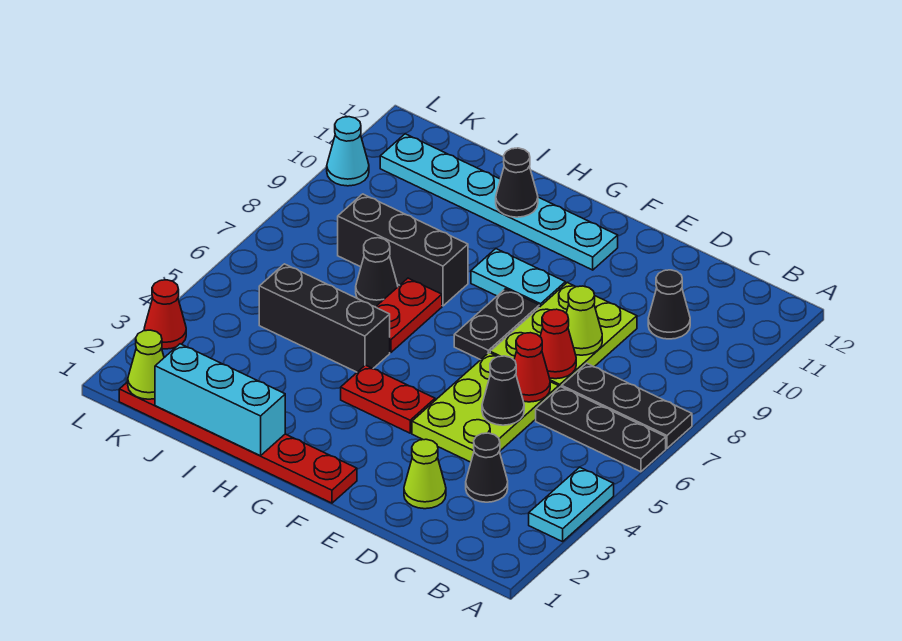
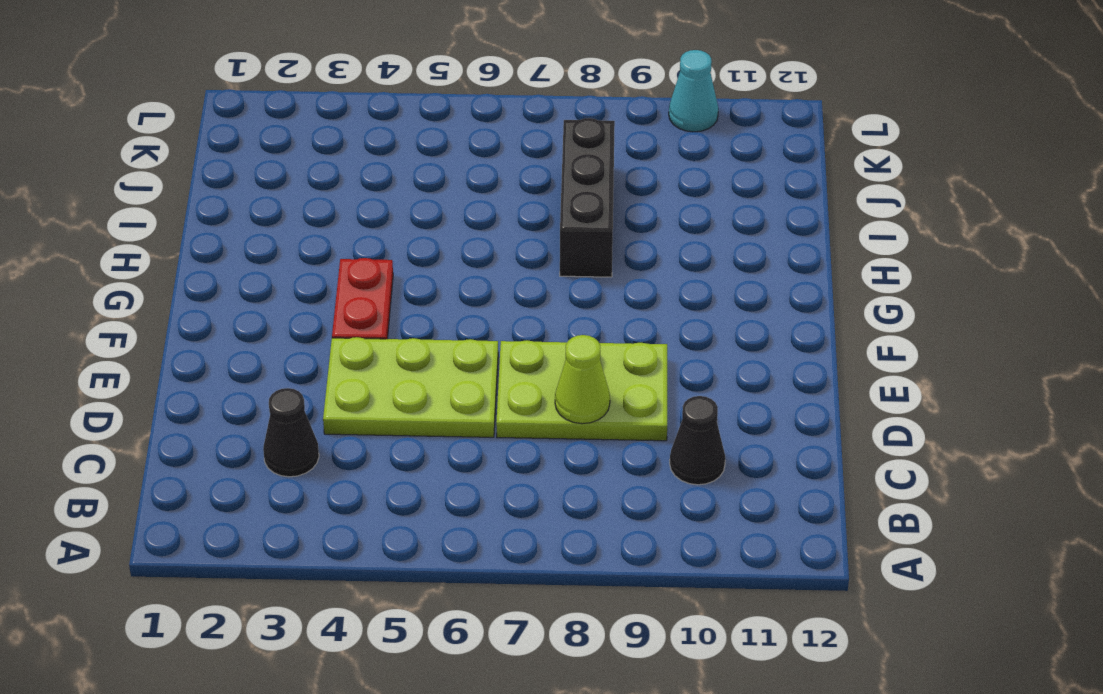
none -> cyan 1x2 plate [529,467,614,542]
none -> black 1x3 plate [536,387,666,472]
none -> black 1x3 plate [562,363,692,448]

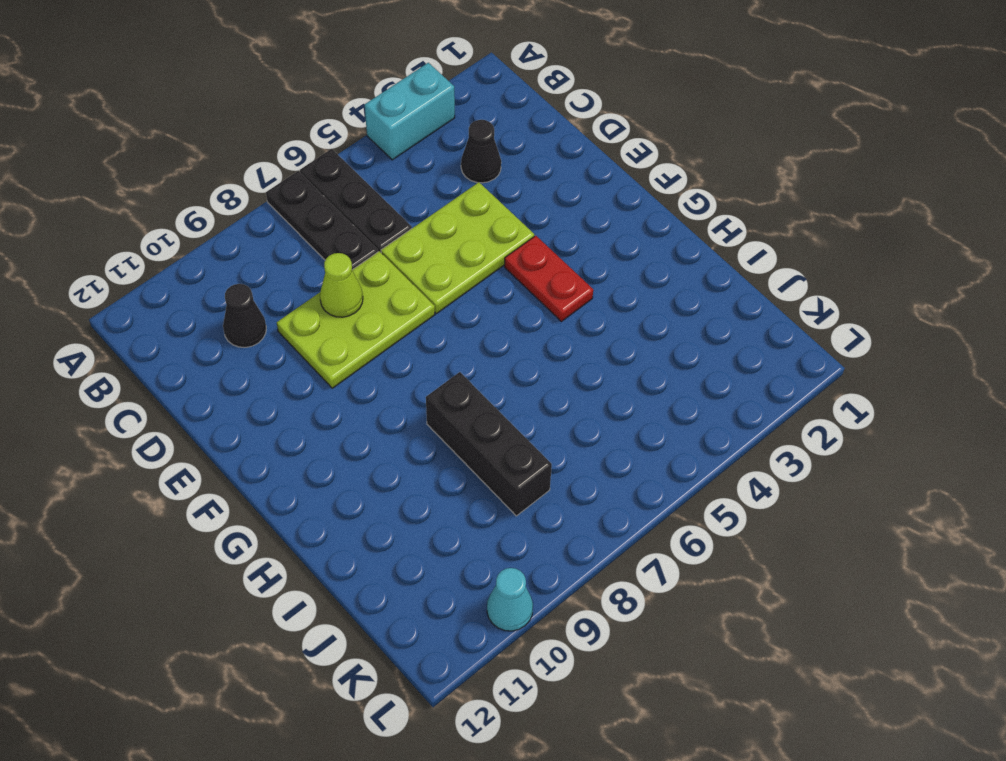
cyan 1x2 brick [365,63,455,160] -> cyan 1x2 plate [529,467,614,542]
none -> lime 1x1 cone [404,439,446,509]
none -> red 1x6 plate [119,382,357,503]
none -> black 1x2 plate [454,289,539,360]

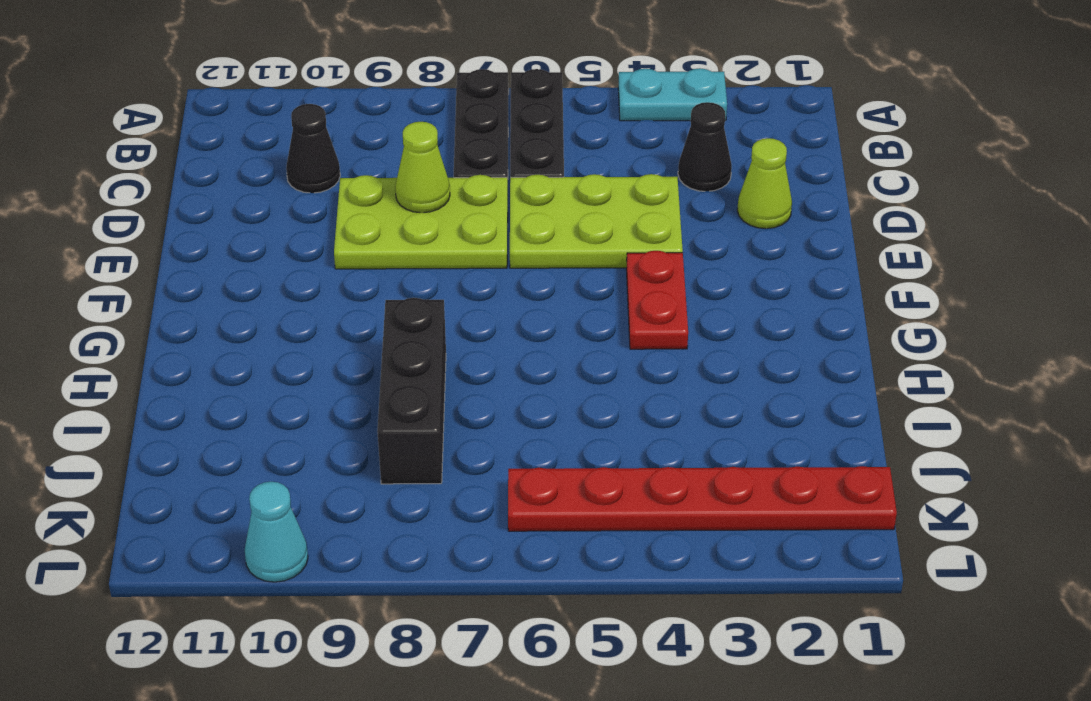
red 1x6 plate [508,466,897,531] -> red 1x6 plate turned to [119,382,357,503]
none -> black 1x2 plate [454,289,539,360]
none -> cyan 1x2 plate [471,249,565,307]
none -> cyan 1x6 plate [380,134,618,270]

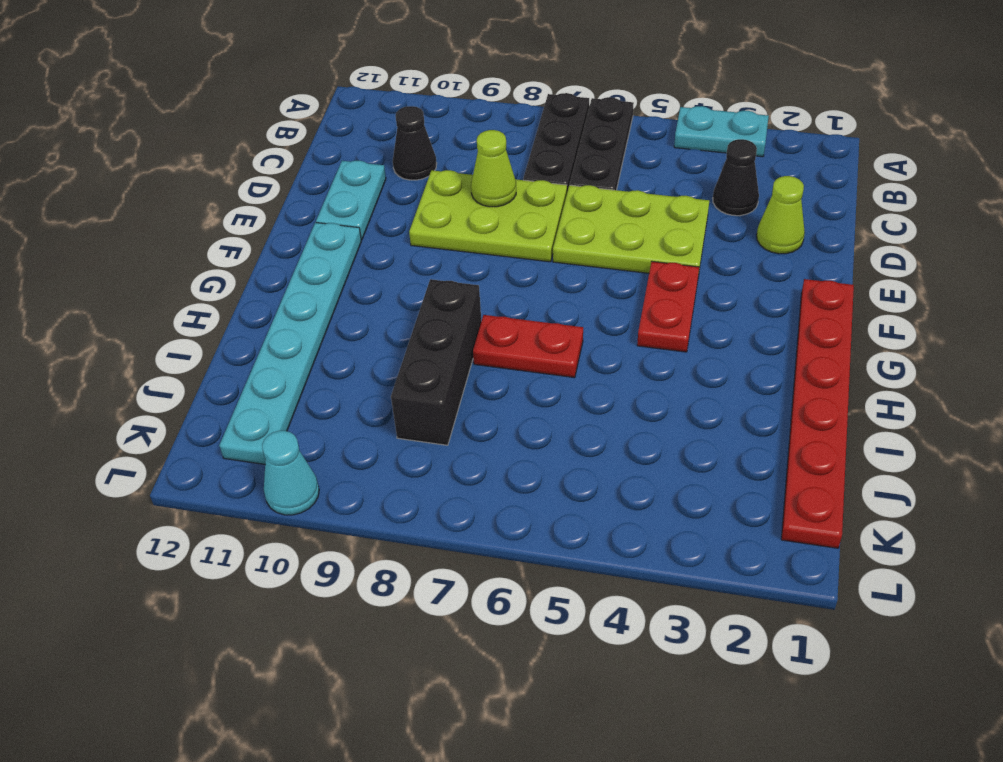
cyan 1x2 plate [316,161,386,240] -> cyan 1x2 plate moved to [471,249,565,307]
none -> black 1x2 plate [454,289,539,360]
none -> black 1x3 brick [259,264,390,372]
none -> black 1x1 cone [356,238,398,307]

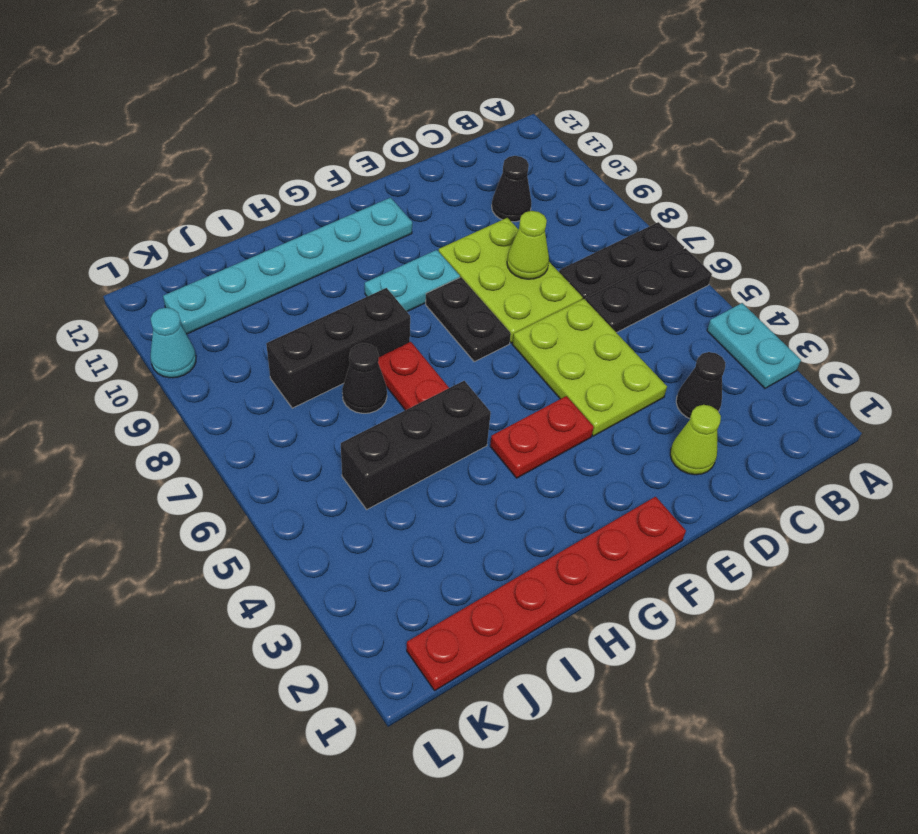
none -> red 1x1 cone [144,280,186,349]
none -> black 1x1 cone [482,356,524,425]
none -> red 1x1 cone [514,333,550,402]

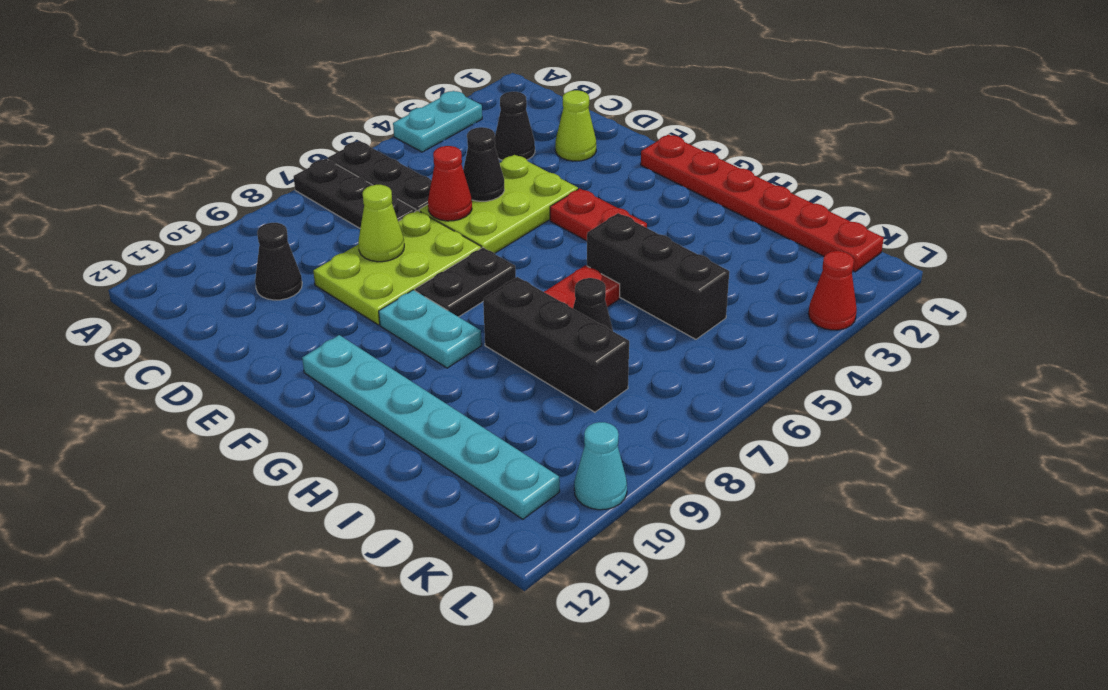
none -> red 1x1 cone [540,309,576,379]
none -> cyan 1x3 brick [155,344,285,456]
none -> black 1x1 cone [496,148,538,217]

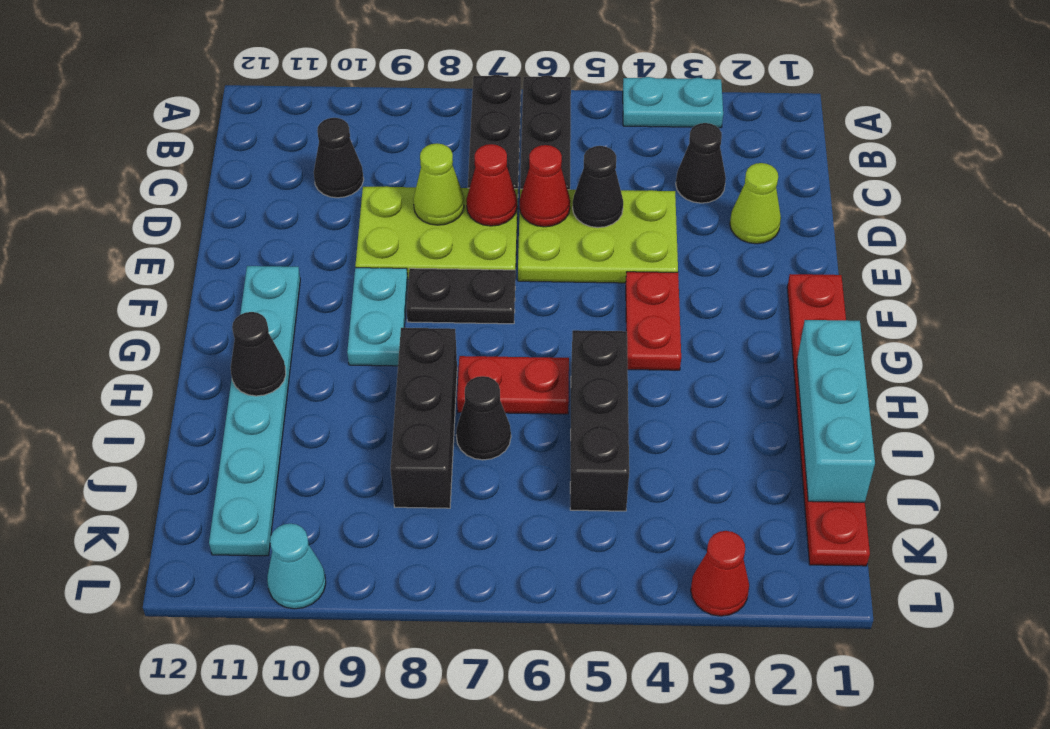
none -> lime 1x1 cone [128,330,164,399]

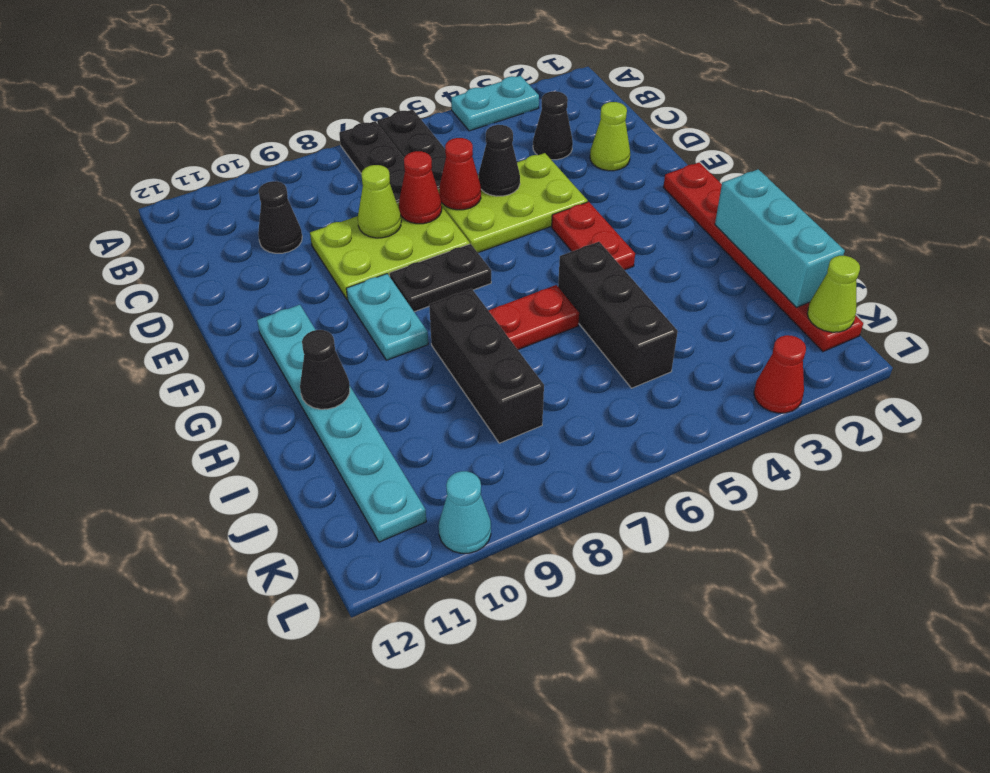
none -> black 1x1 cone [356,238,398,307]

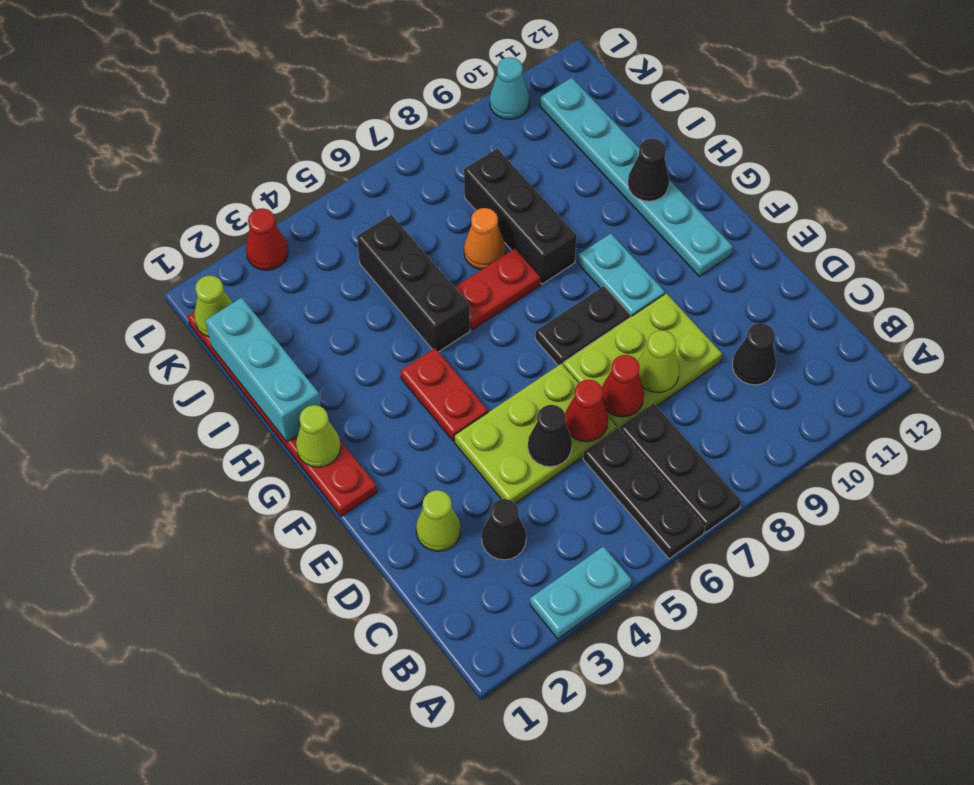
lime 1x1 cone [296,405,341,467] -> none
orange 1x1 cone [464,208,505,270] -> black 1x1 cone [356,238,398,307]

